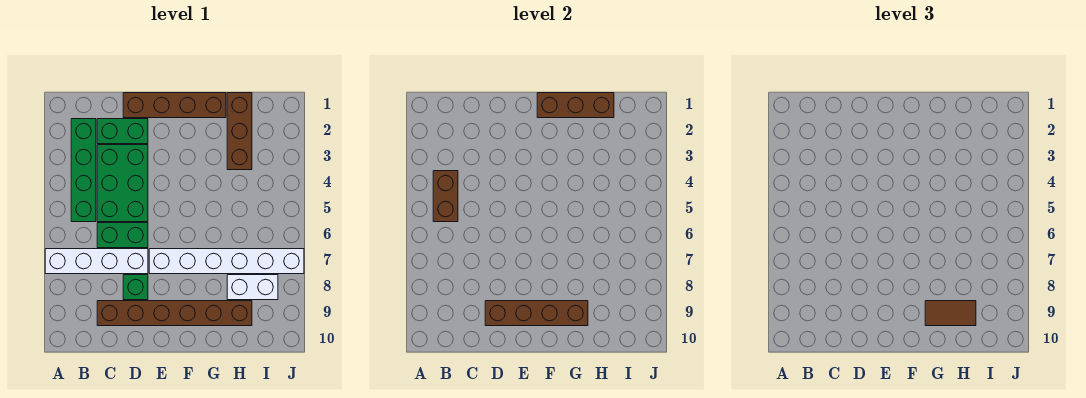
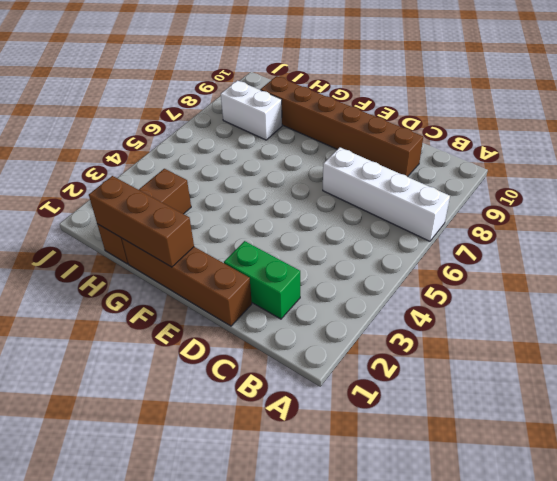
none -> green 1x4 brick [71,119,96,222]
none -> green 2x3 brick [97,145,148,222]
none -> green 1x2 brick [97,223,148,248]

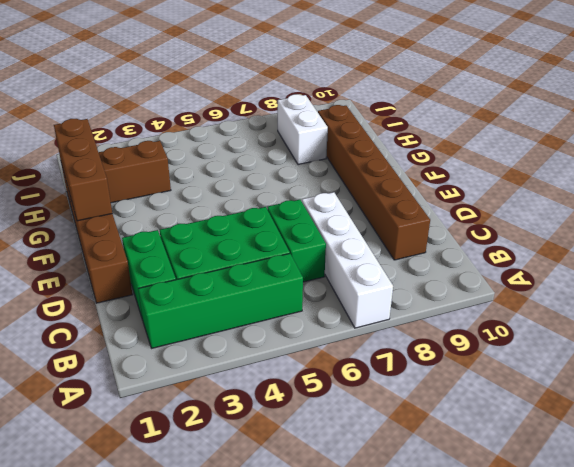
none -> green 1x1 brick [123,275,148,300]
none -> white 1x6 brick [149,249,304,274]
none -> brown 1x2 brick [433,171,458,222]

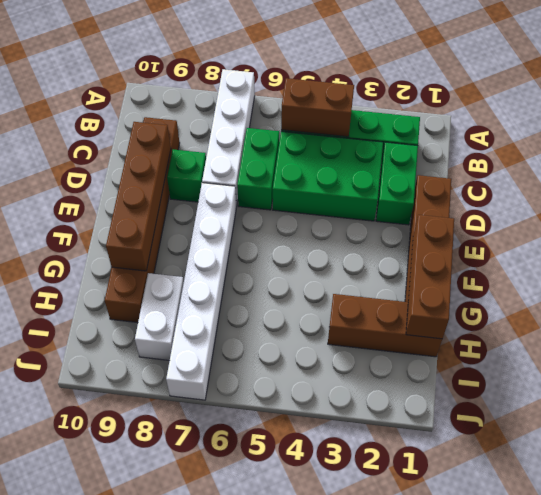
none -> brown 1x2 tile [925,301,976,326]

